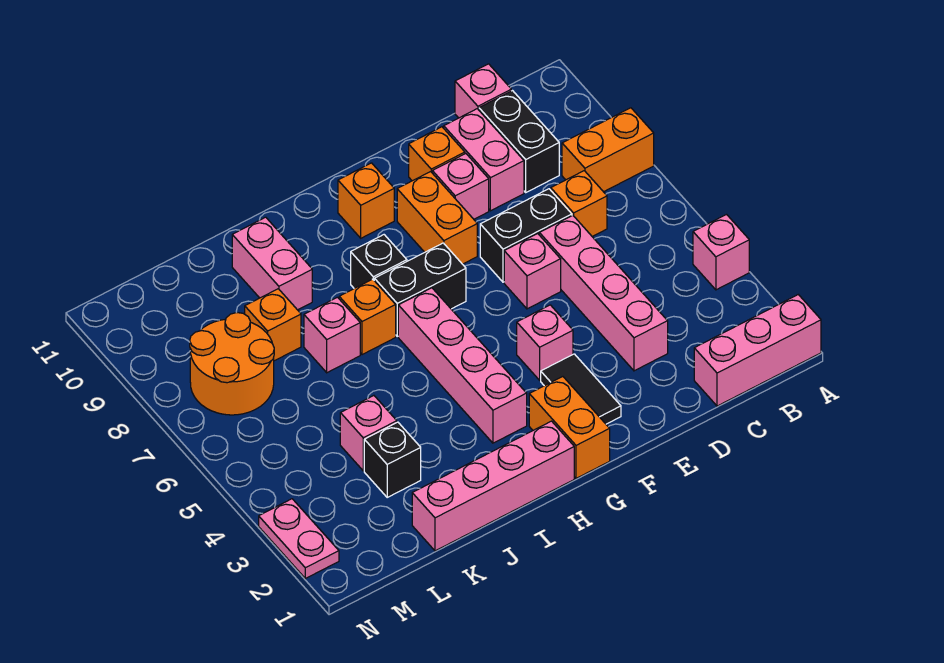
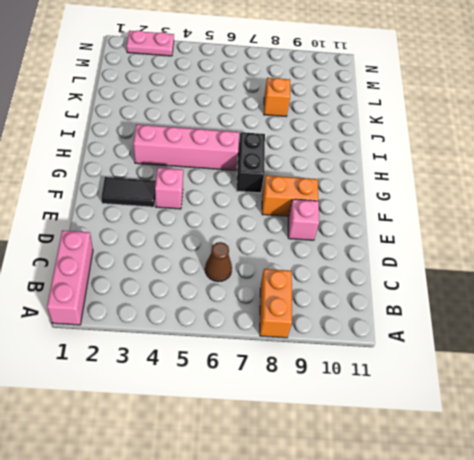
brown 1x1 cone [205,242,232,282] -> none
none -> pink 1x1 brick [693,215,749,290]
none -> orange 1x1 brick [551,171,607,236]
none -> black 1x2 brick [479,91,559,192]

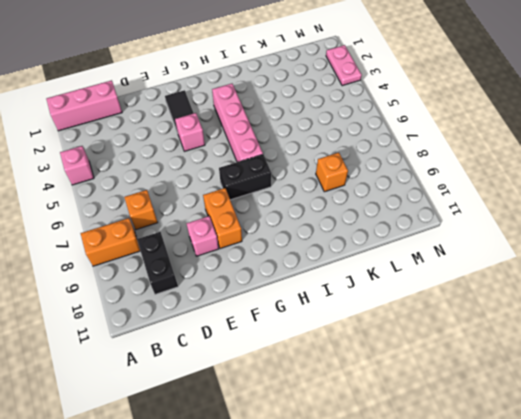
none -> pink 1x1 brick [455,64,511,118]
none -> pink 1x4 brick [539,216,668,371]
none -> black 1x2 brick [480,189,572,282]

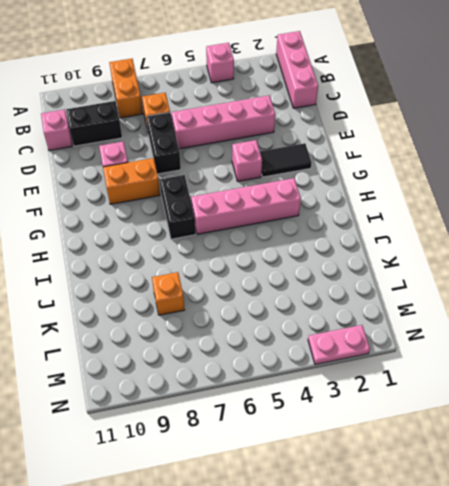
none -> pink 1x2 brick [444,109,524,211]
none -> pink 1x1 brick [504,234,561,309]
none -> orange 1x1 brick [409,127,465,181]

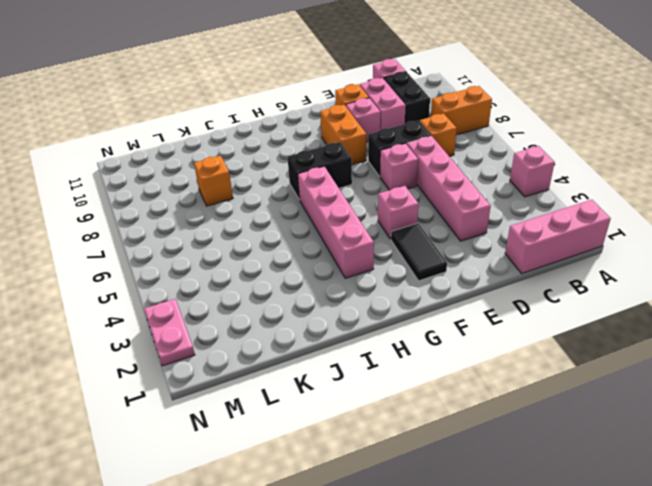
none -> orange 1x2 brick [529,377,610,478]
none -> orange 1x1 brick [338,163,394,238]
none -> pink 1x4 brick [412,421,574,551]

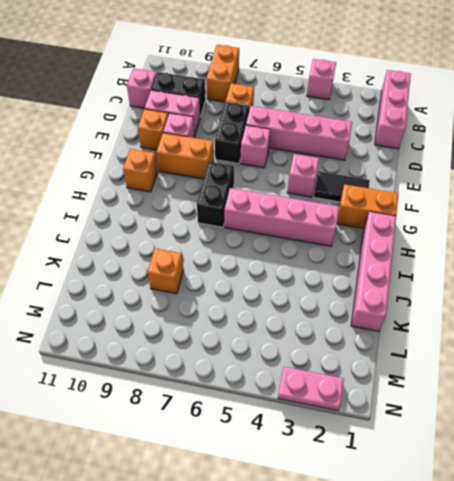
none -> black 1x1 brick [351,235,407,288]
none -> orange 1x1 brick [339,279,396,355]
none -> pink 1x1 brick [304,297,360,373]

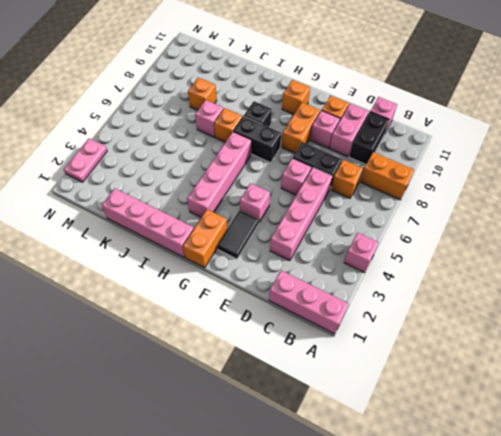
none -> pink 1x2 brick [232,217,312,310]
none -> black 1x1 brick [364,422,421,497]
none -> pink 1x1 brick [340,396,397,471]

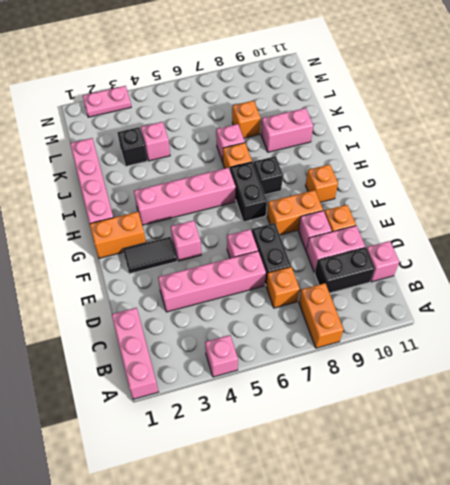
none -> orange 2x2 round brick [190,312,274,415]

